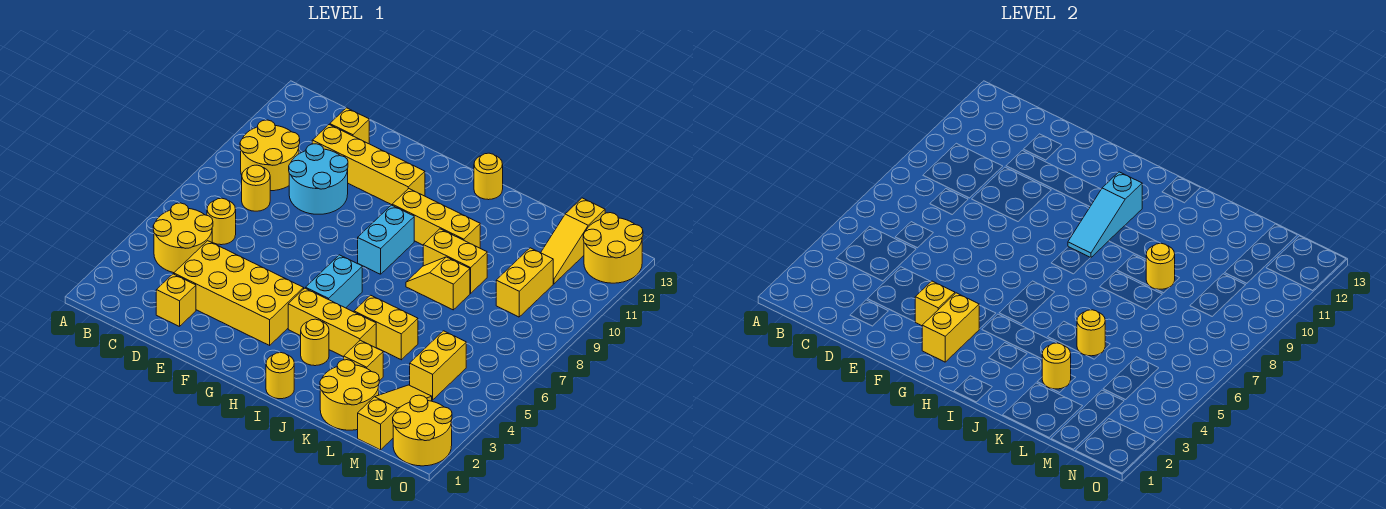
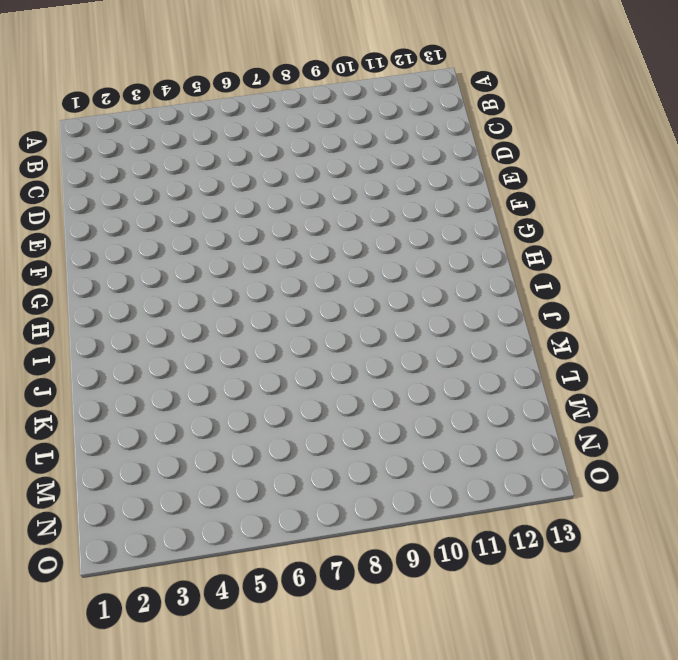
none -> yellow 2x2 round brick [153,203,213,273]
none -> yellow 2x2 round brick [240,120,300,191]
none -> yellow 1x1 round brick [207,198,236,245]
none -> yellow 1x1 round brick [242,165,270,211]

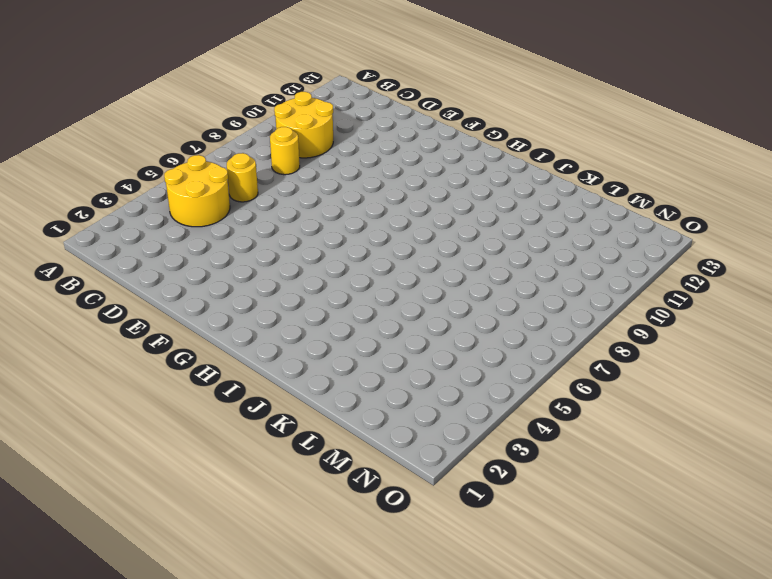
none -> yellow 1x1 brick [156,274,196,327]
none -> yellow 2x4 brick [174,241,304,345]
none -> cyan 2x2 round brick [289,144,348,214]
none -> yellow 1x4 brick [312,124,425,205]

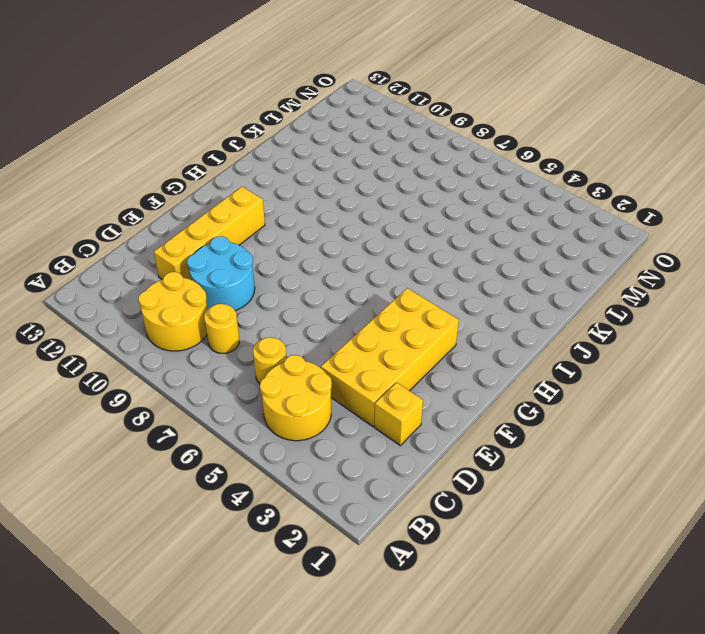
none -> yellow 1x1 brick [330,108,369,144]
none -> yellow 1x3 brick [288,288,376,357]
none -> cyan 1x2 brick [306,255,362,308]
none -> cyan 1x2 brick [358,205,414,274]

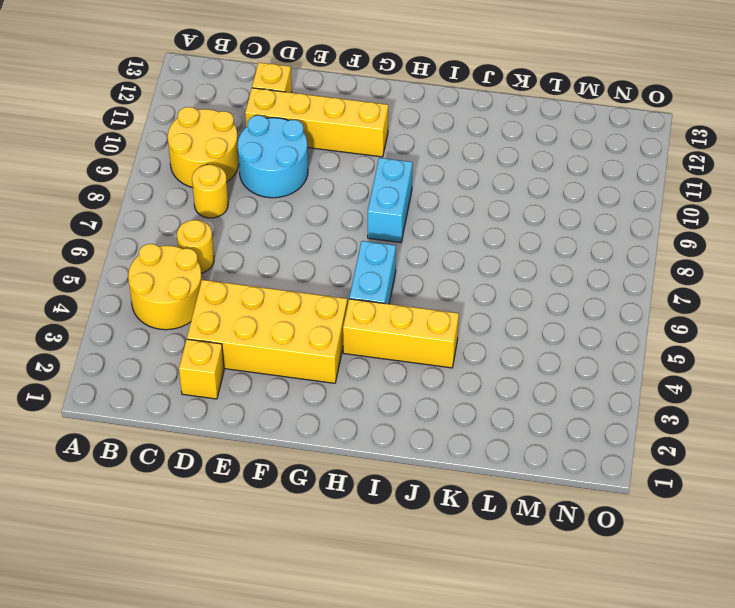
none -> yellow 1x3 brick [392,189,480,248]
none -> yellow 1x1 round brick [266,353,294,399]
none -> yellow 1x1 round brick [301,319,329,366]
none -> yellow 1x1 round brick [474,153,503,200]

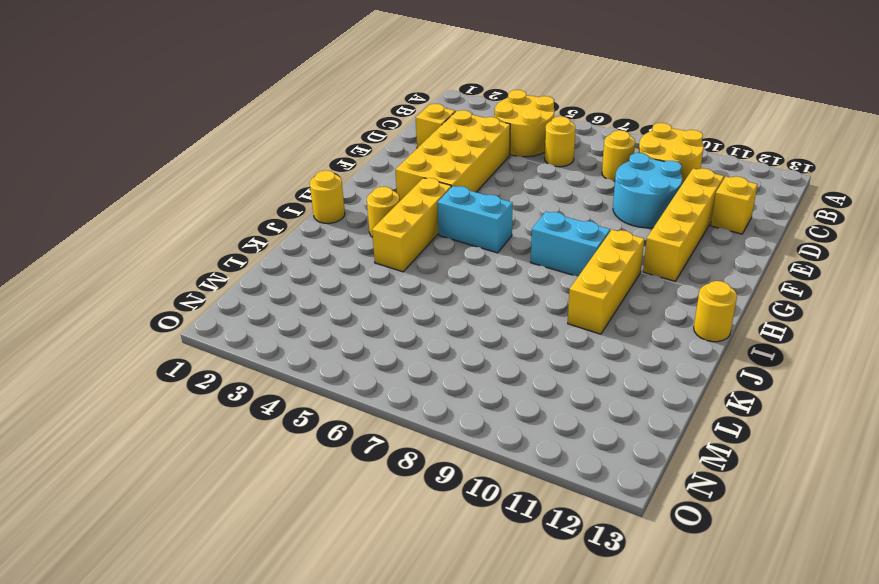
none -> yellow 1x2 brick [354,295,418,360]
none -> yellow 1x2 slope [406,257,470,310]
none -> yellow 1x2 brick [423,229,487,293]
none -> yellow 2x2 round brick [320,360,379,430]

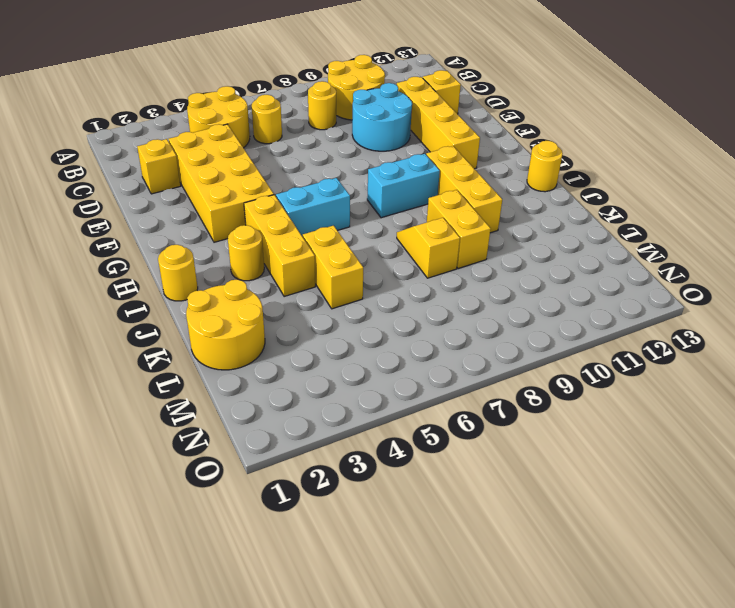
none -> yellow 1x1 brick [344,340,383,381]
none -> yellow 1x3 slope [358,385,432,450]
none -> yellow 1x2 brick [410,331,466,400]
none -> yellow 1x2 brick [496,248,553,317]

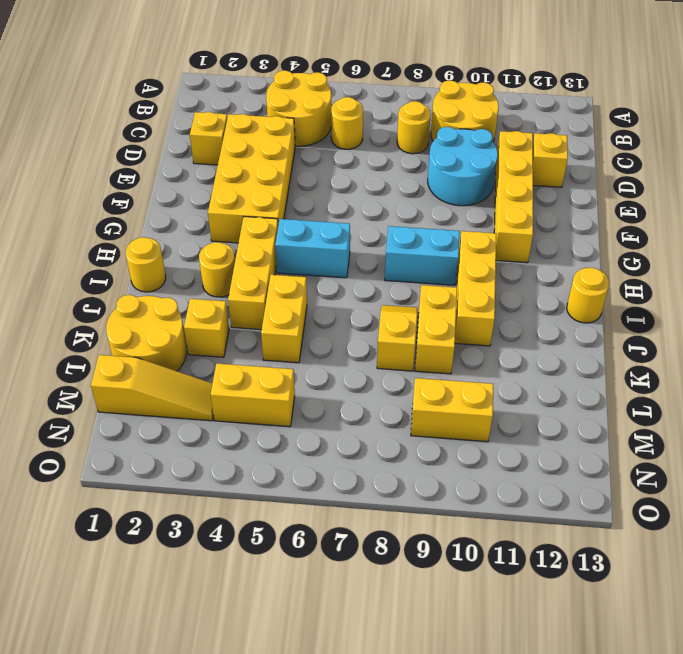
none -> yellow 1x3 slope [541,198,605,284]
none -> yellow 2x2 round brick [393,395,452,466]
none -> yellow 2x2 round brick [583,213,643,283]
none -> yellow 1x1 brick [915,281,955,326]

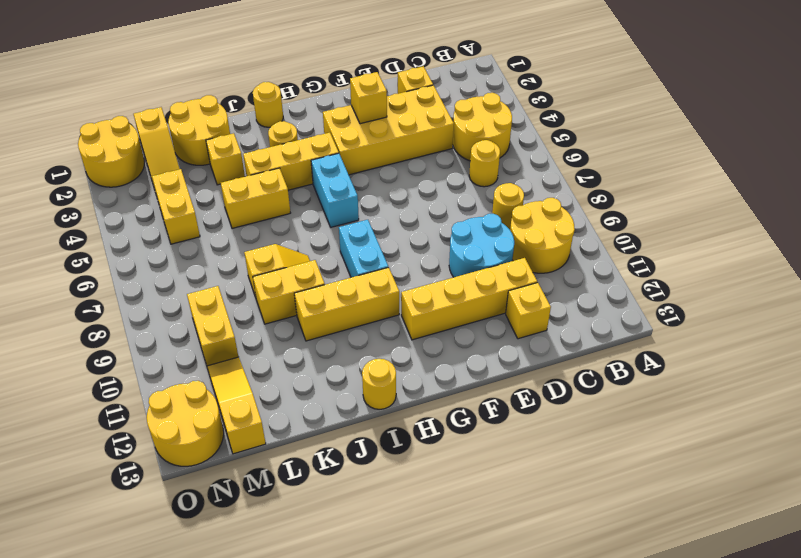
none -> yellow 1x2 brick [922,293,979,362]
none -> cyan 1x3 slope [1068,172,1142,258]
none -> yellow 1x1 round brick [1042,343,1071,389]
none -> yellow 1x1 round brick [1077,310,1105,356]

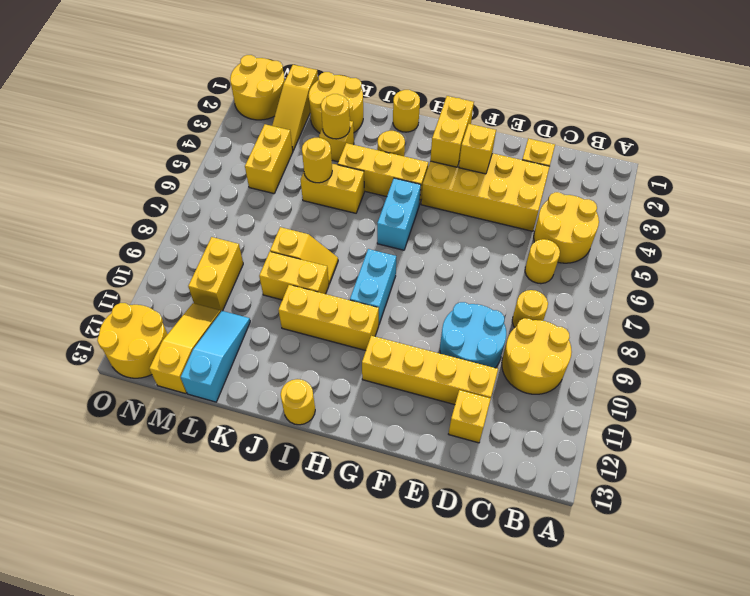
cyan 1x3 slope [181,311,250,402] -> cyan 1x3 slope moved to [1068,172,1142,258]
none -> yellow 1x1 round brick [1146,243,1175,289]

